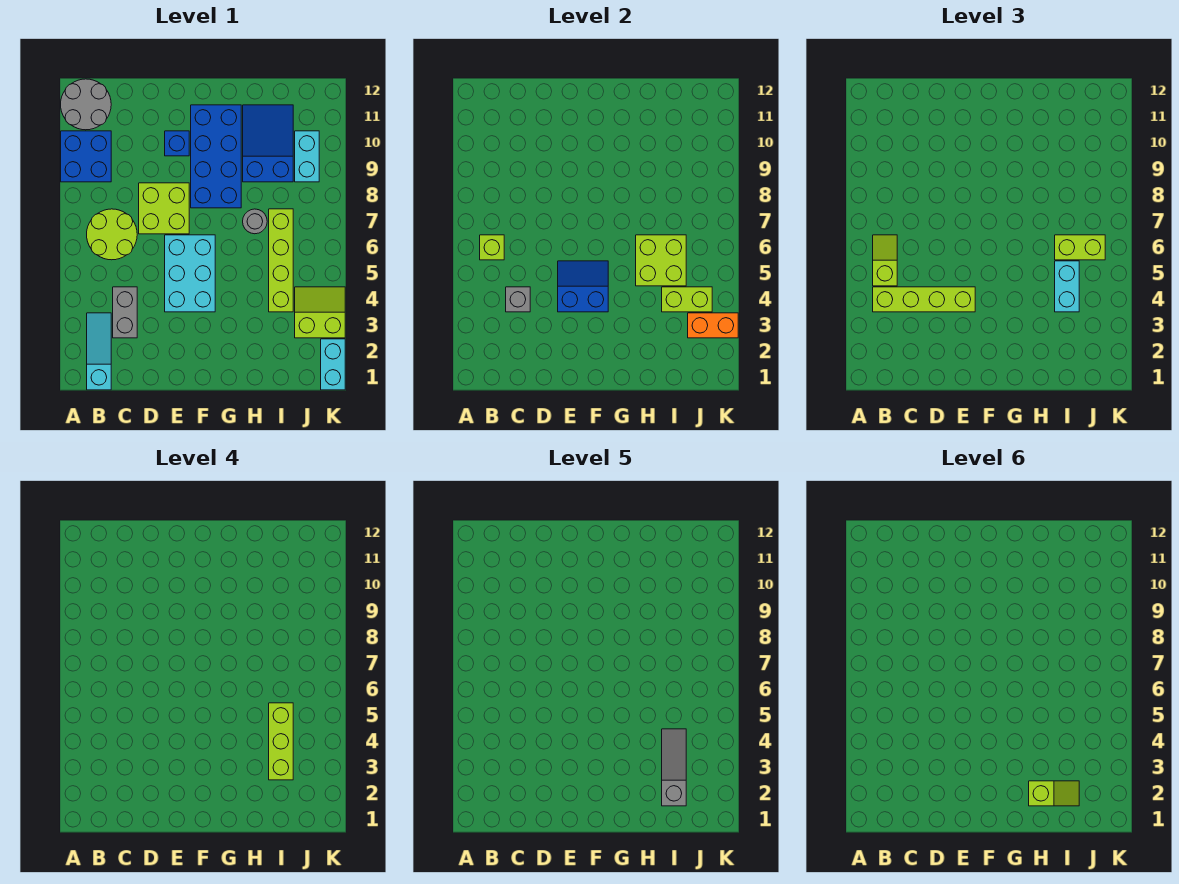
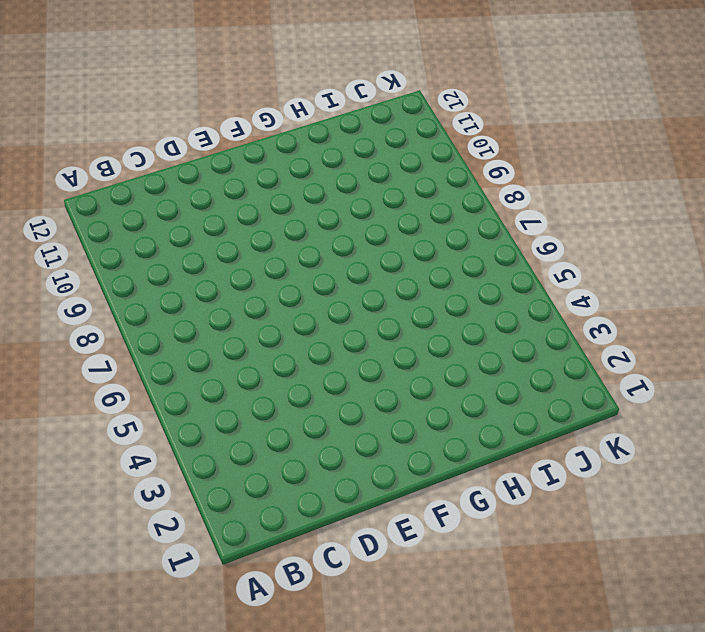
none -> blue 2x2 brick [61,131,111,182]
none -> grey 2x2 round brick [61,79,111,130]
none -> cyan 1x3 slope [87,313,111,390]

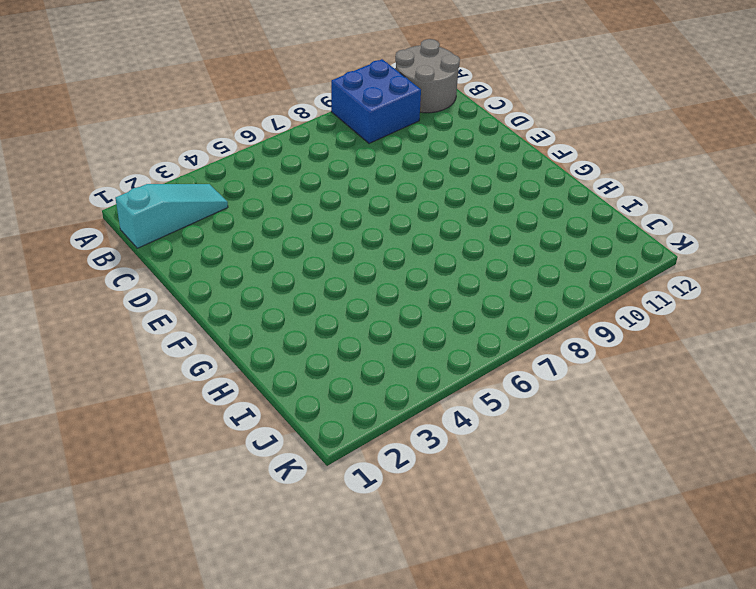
none -> lime 2x2 round brick [87,209,137,260]
none -> grey 1x2 brick [113,287,137,338]
none -> lime 2x2 brick [139,183,189,234]

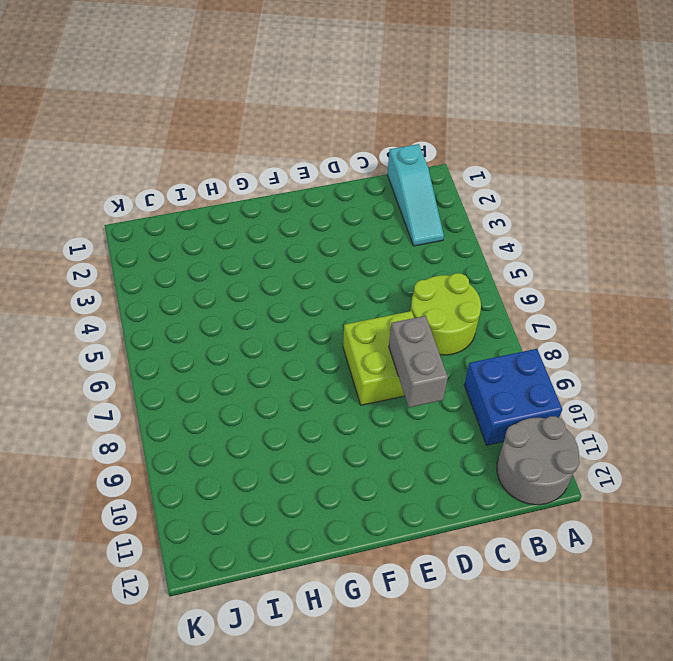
grey 1x2 brick [389,316,448,407] -> grey 1x2 brick moved to [113,287,137,338]
none -> cyan 2x3 brick [165,235,215,312]
none -> blue 1x1 brick [165,131,189,156]
none -> blue 2x4 brick [191,105,241,208]

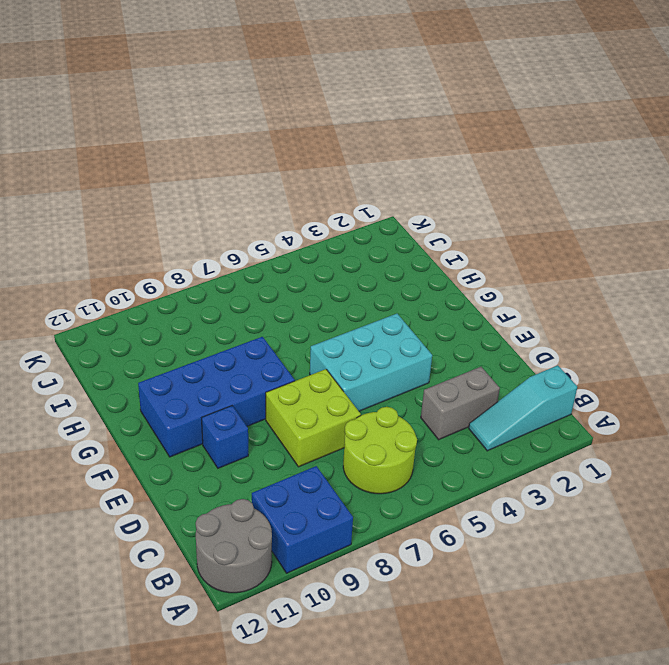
none -> grey 1x1 round brick [243,209,267,234]
none -> blue 2x3 slope [243,105,293,182]
none -> lime 1x4 brick [269,209,293,312]

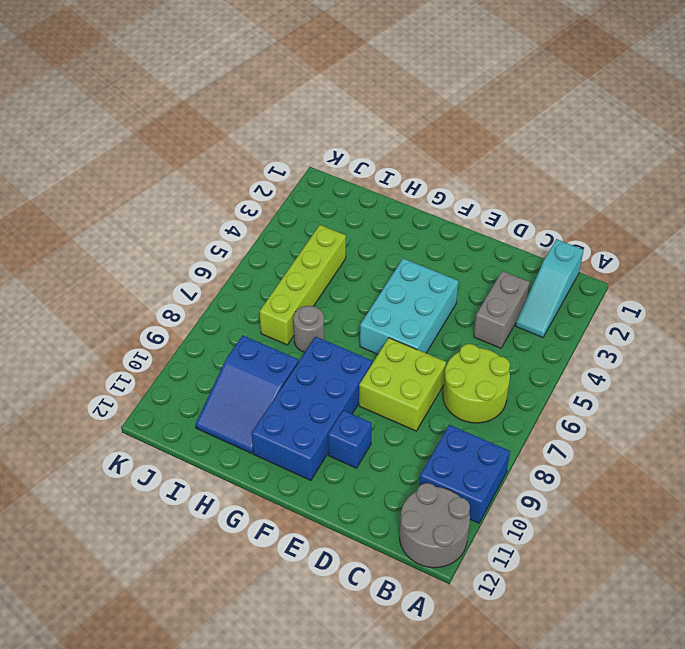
none -> lime 2x2 slope [295,287,345,338]
none -> cyan 1x2 brick [295,131,319,182]
none -> cyan 1x2 brick [321,339,345,390]

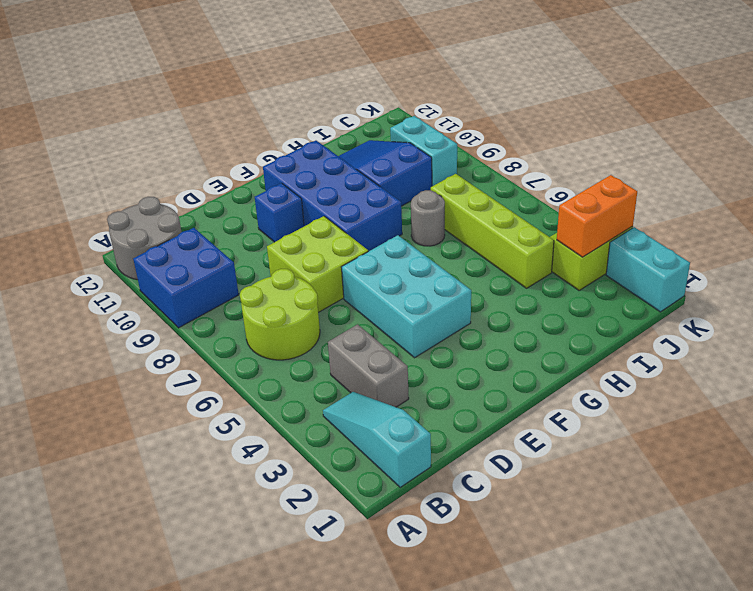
none -> lime 1x1 brick [480,235,504,260]
none -> grey 1x1 brick [506,287,530,312]
none -> blue 2x2 slope [558,261,608,312]

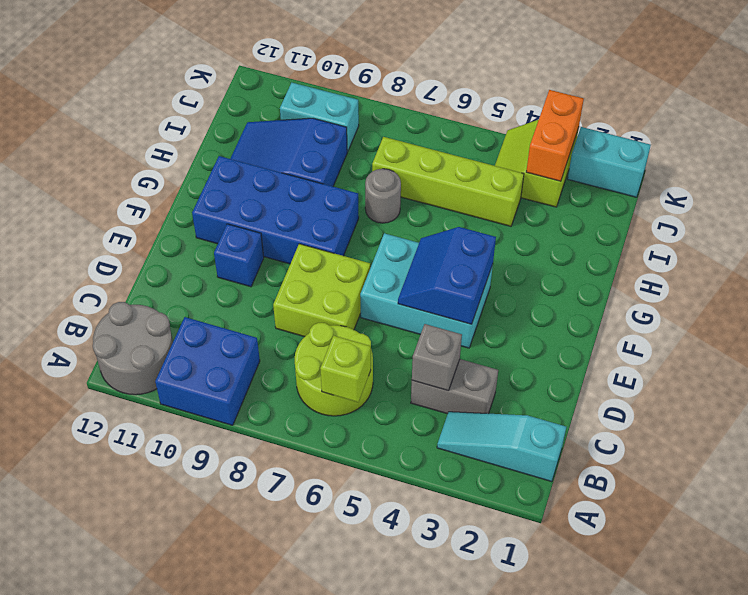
none -> lime 2x2 brick [636,235,686,286]
none -> lime 1x2 brick [662,287,712,312]
none -> lime 1x4 brick [873,287,975,312]

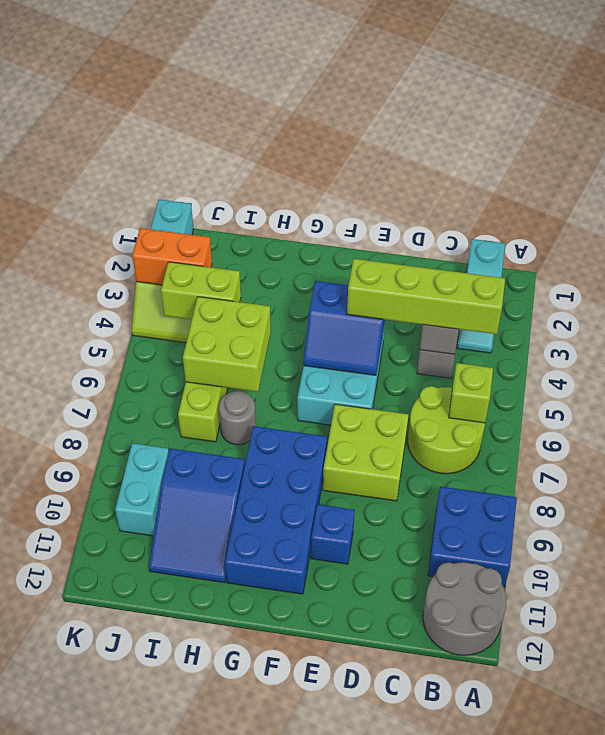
none -> lime 1x2 slope [873,235,897,286]
none -> cyan 1x2 brick [1055,261,1079,312]
none -> lime 1x2 brick [1055,235,1105,260]

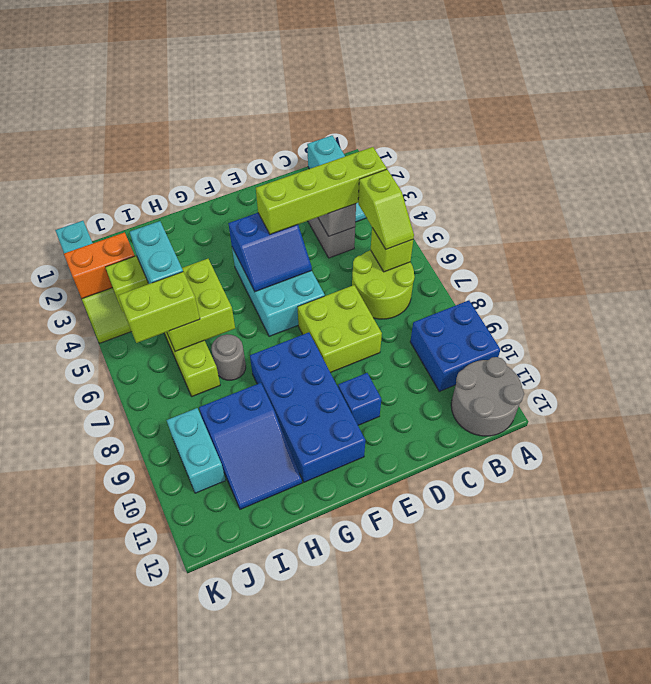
none -> lime 1x3 brick [269,703,293,780]
none -> grey 1x3 slope [662,729,686,806]
none -> lime 1x2 slope [1029,781,1079,806]

